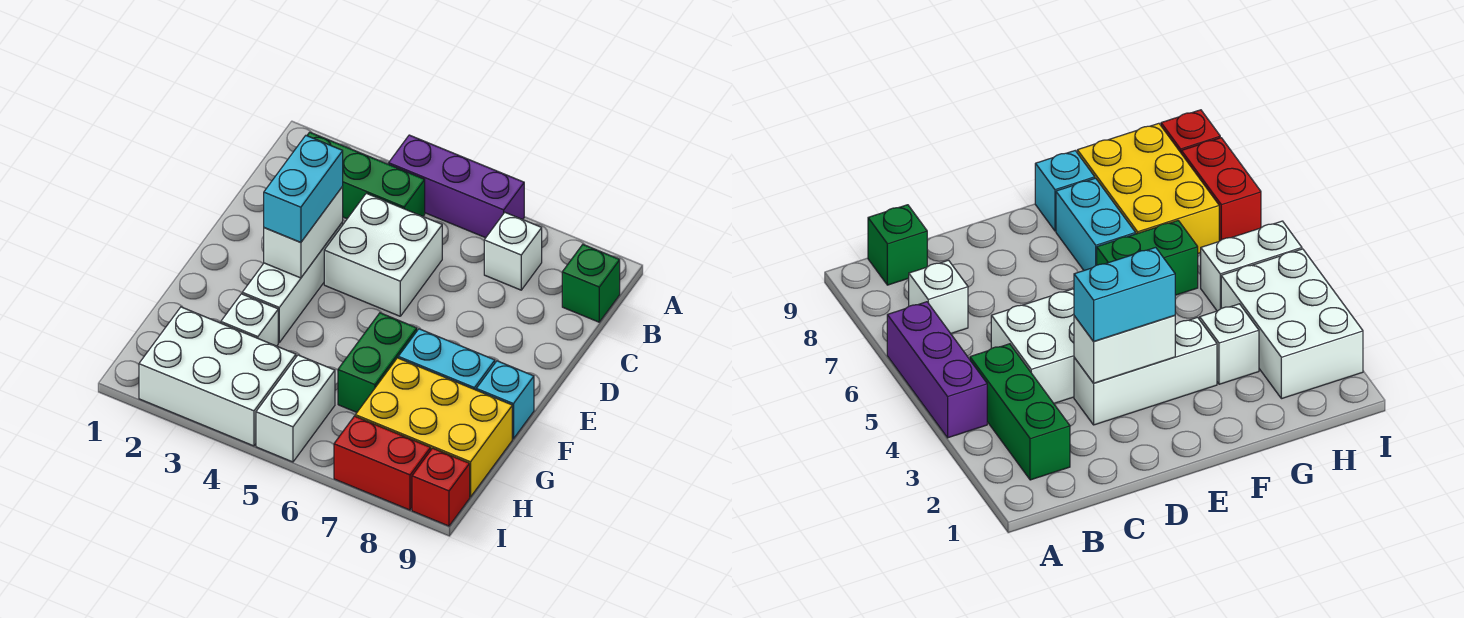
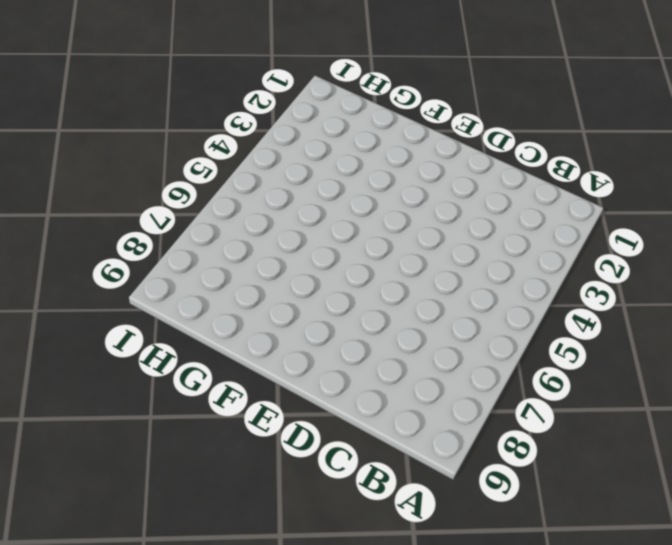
none -> purple 1x3 brick [389,135,524,238]
none -> green 1x3 brick [307,132,425,219]
none -> white 1x1 brick [484,213,542,290]

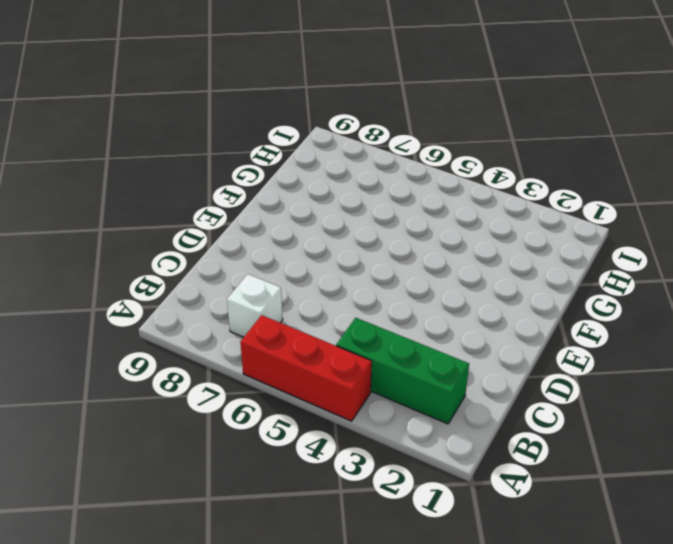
red 1x3 brick [240,315,372,421] -> purple 1x3 brick [389,135,524,238]
none -> green 1x1 brick [562,245,620,322]
none -> white 2x2 brick [324,193,442,316]
none -> white 1x3 brick [242,222,343,342]

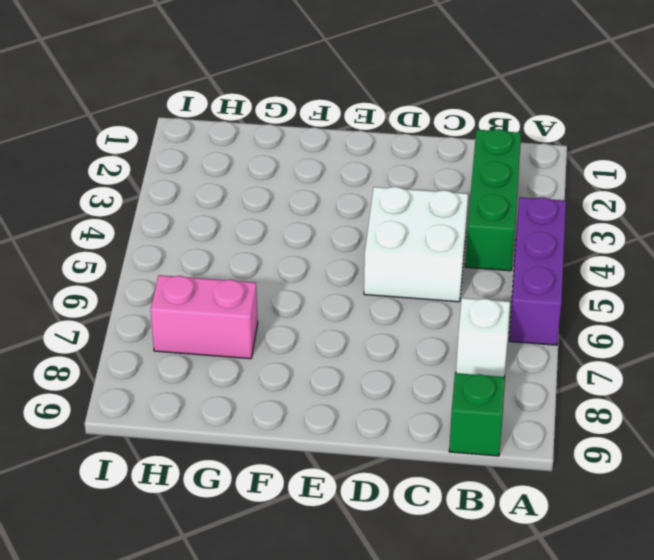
pink 1x2 brick [151,275,258,359] -> yellow 2x3 brick [355,358,512,497]
none -> white 1x3 brick [242,222,343,342]
none -> green 1x2 brick [338,313,417,412]
none -> cyan 1x2 brick [398,329,495,390]

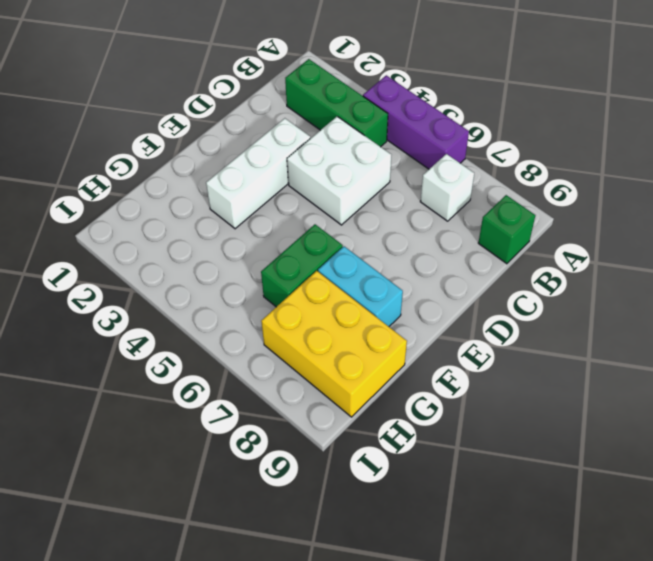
none -> cyan 1x1 brick [476,361,534,439]
none -> white 1x1 brick [221,294,278,346]
none -> white 2x3 brick [139,307,296,446]

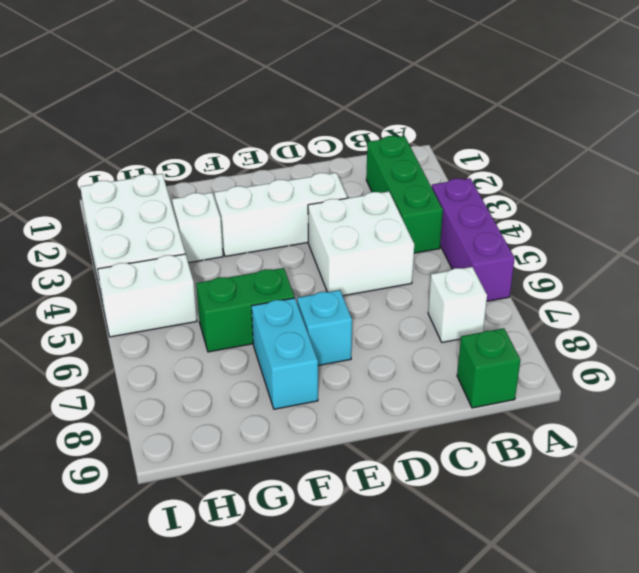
cyan 1x1 brick [297,290,352,366] -> cyan 1x1 brick moved to [476,361,534,439]
none -> yellow 2x3 brick [355,358,512,497]
none -> red 1x2 brick [334,416,431,510]
none -> red 1x1 brick [412,448,470,526]

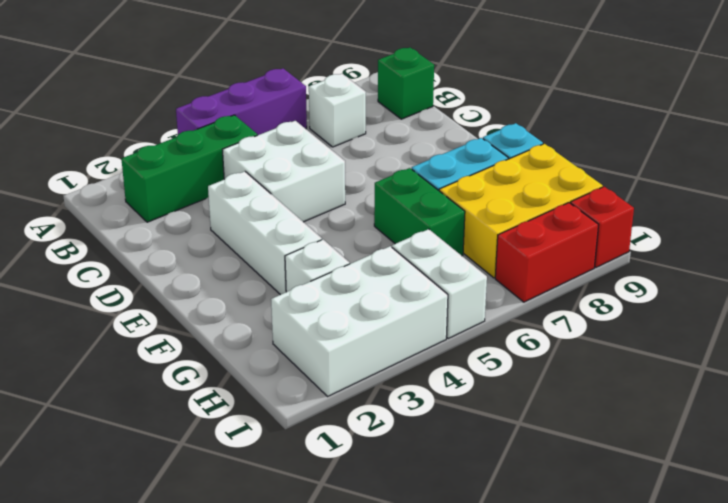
none -> white 1x2 brick [264,187,343,278]
none -> cyan 1x2 brick [264,136,343,243]

